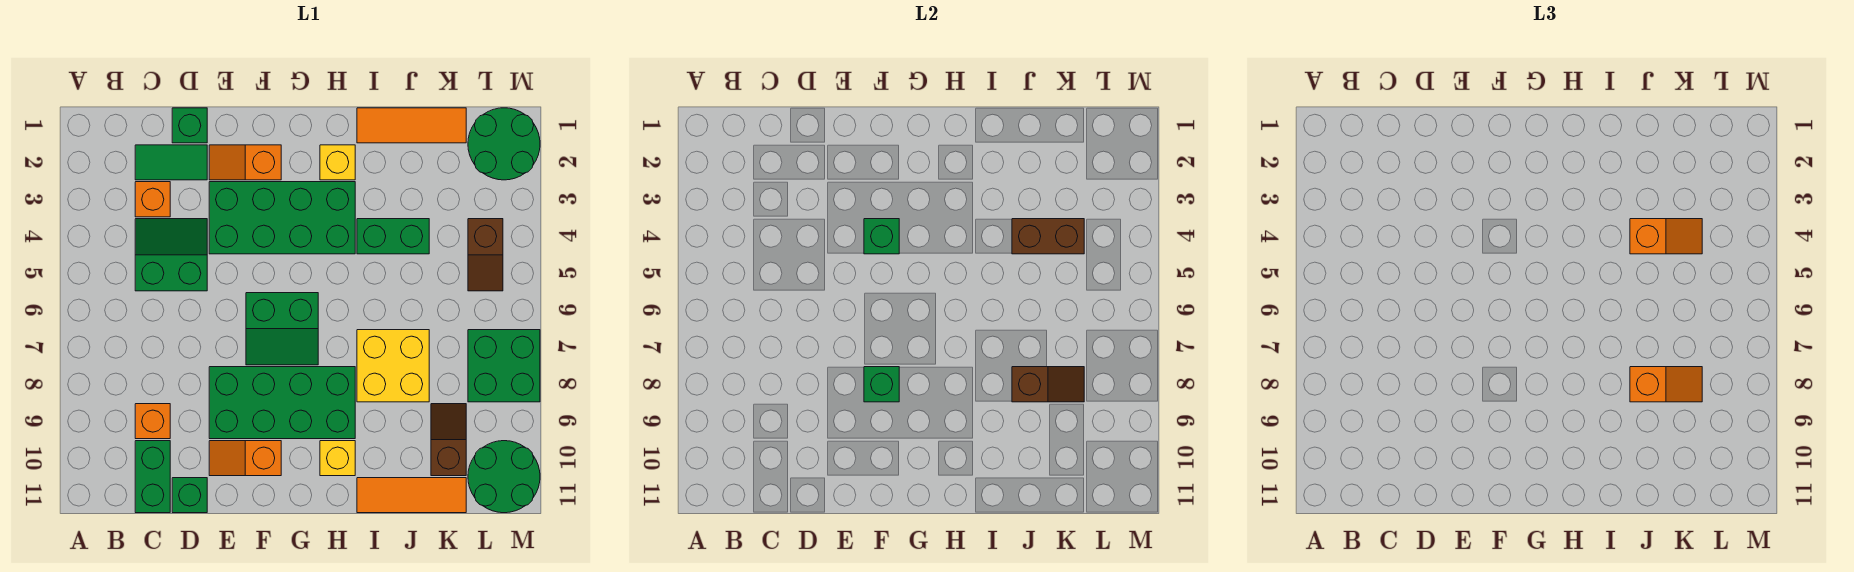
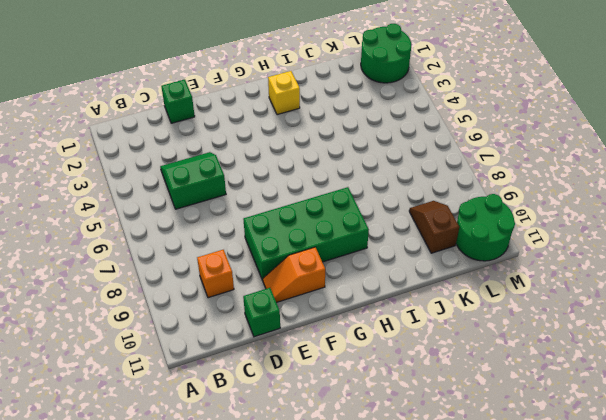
none -> green 1x2 tile [135,145,207,180]
none -> orange 1x1 brick [135,182,170,217]
none -> green 1x2 brick [135,441,170,513]

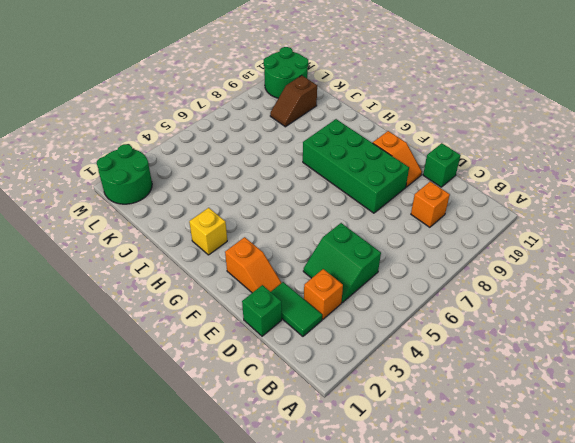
none -> green 1x2 brick [135,441,170,513]
none -> green 2x4 brick [209,182,355,254]
none -> green 2x2 slope [246,293,318,365]

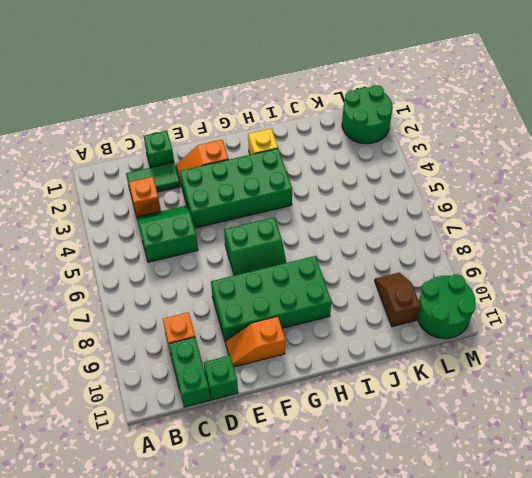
none -> yellow 1x1 brick [320,441,355,476]
none -> orange 1x3 tile [357,108,466,143]
none -> green 1x2 brick [357,219,429,254]

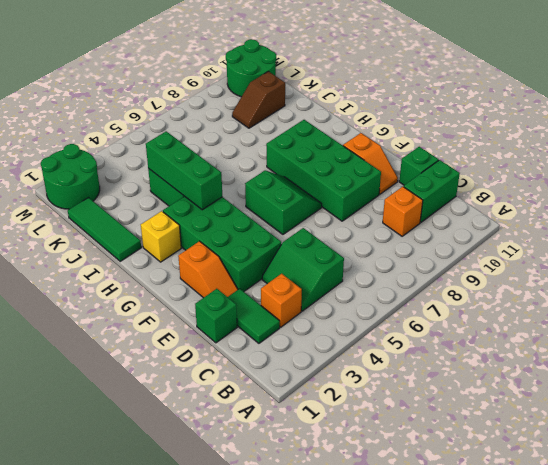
green 1x3 brick [146,131,222,210] -> brown 1x2 brick [1012,219,1084,254]
green 1x3 tile [68,198,141,261] -> orange 1x3 tile [357,108,466,143]
none -> yellow 1x1 brick [320,441,355,476]
none -> yellow 2x2 brick [357,330,429,402]
none -> orange 1x3 tile [357,478,466,513]

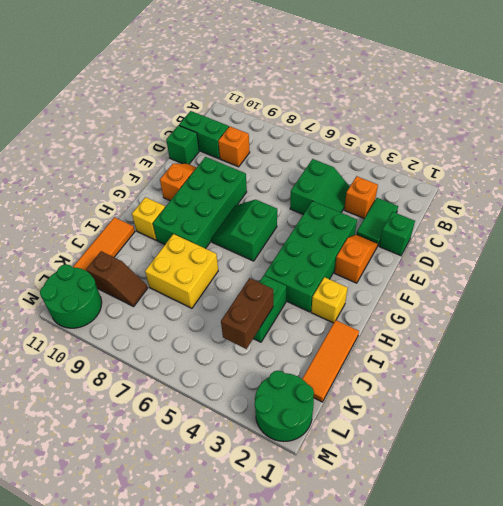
none -> brown 1x2 slope [468,219,503,291]
none -> green 2x2 brick [468,330,540,402]
none -> green 1x1 brick [864,219,899,254]

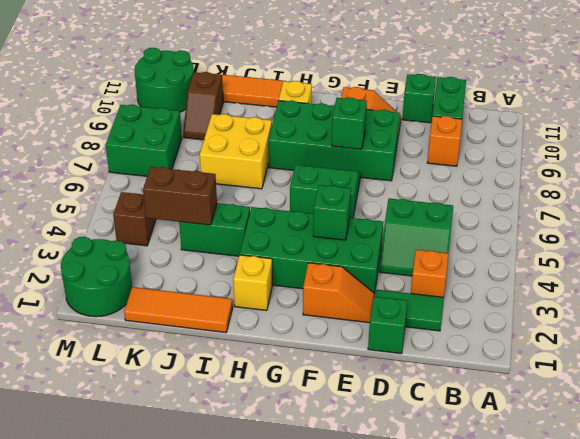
none -> brown 1x2 slope [1012,367,1084,402]
none -> orange 1x2 slope [1630,219,1702,254]
none -> orange 1x2 slope [1630,367,1702,402]

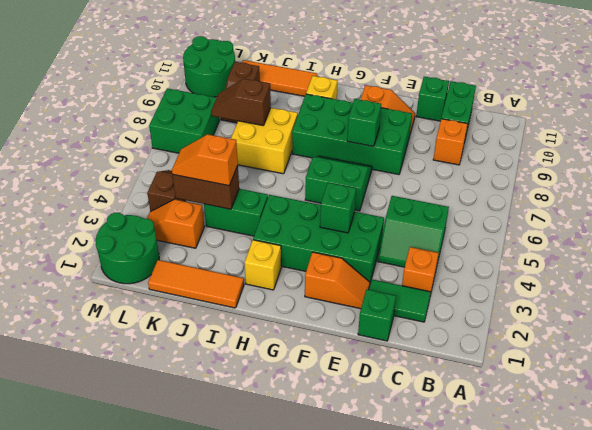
orange 1x2 slope [147,199,204,248] -> orange 1x2 slope moved to [1630,367,1702,402]

